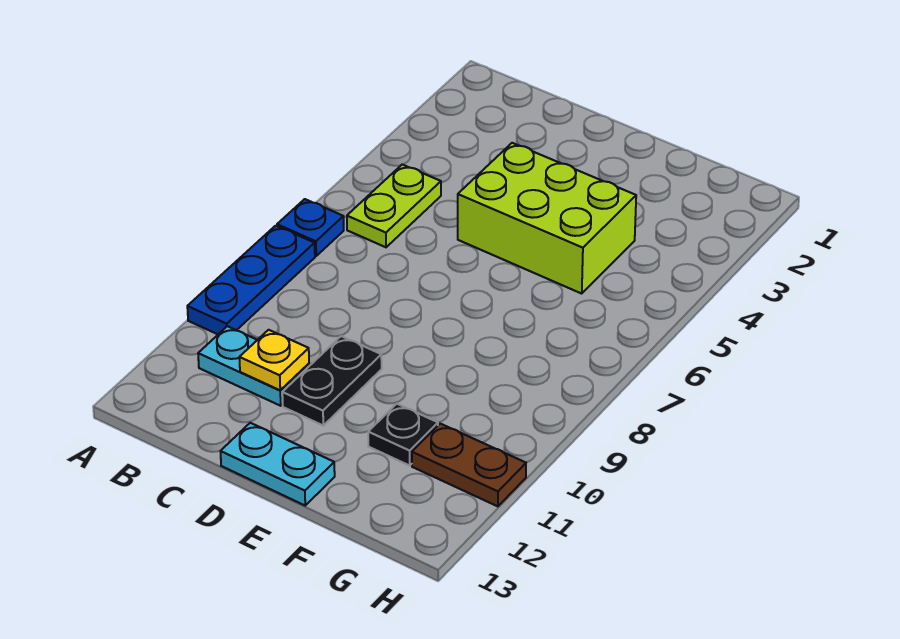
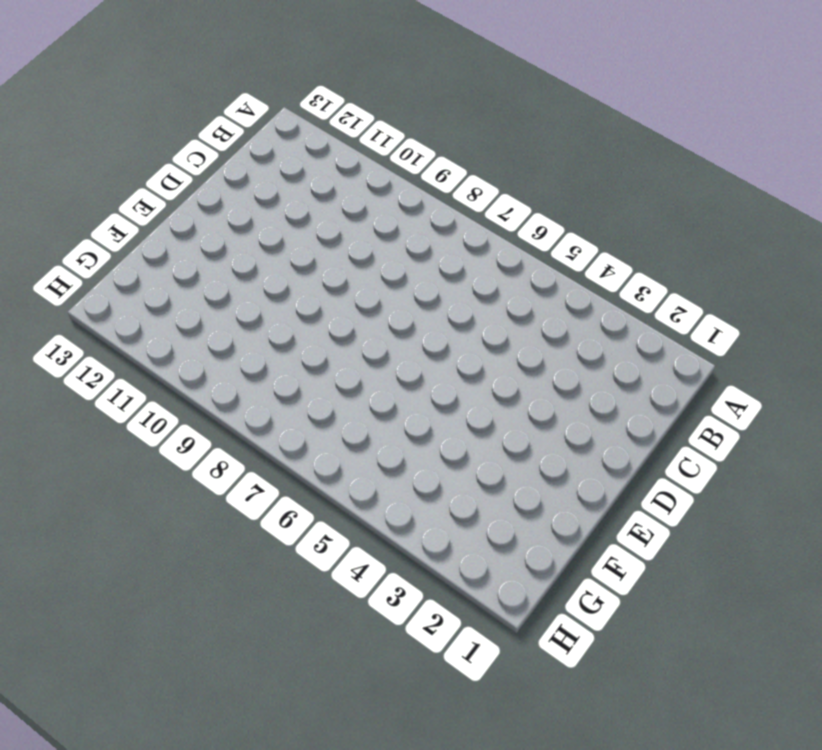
none -> blue 1x1 plate [277,199,344,256]
none -> blue 1x3 plate [187,226,315,334]

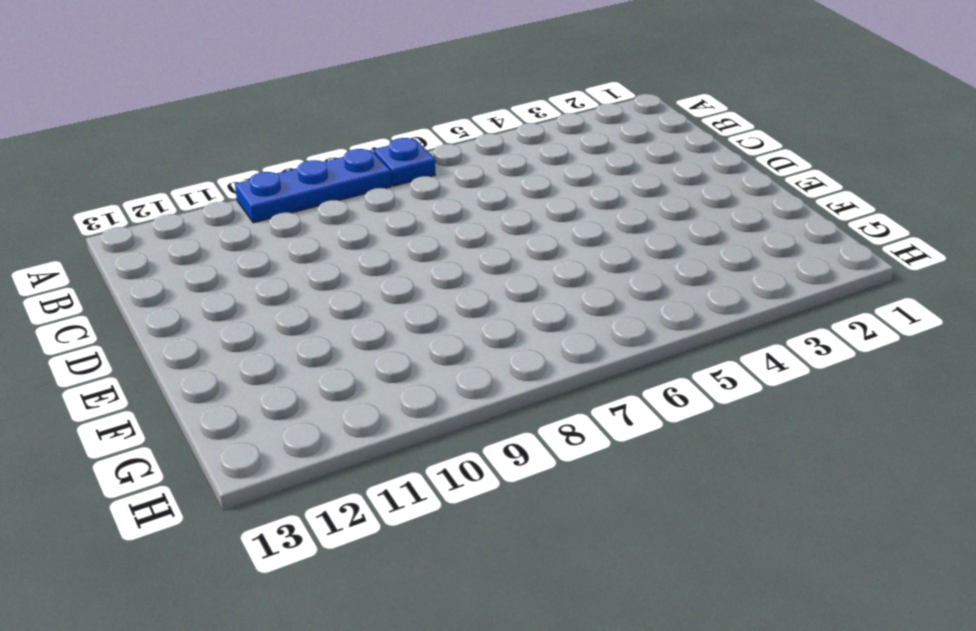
none -> lime 1x2 plate [347,165,441,247]
none -> cyan 1x2 plate [198,326,309,406]

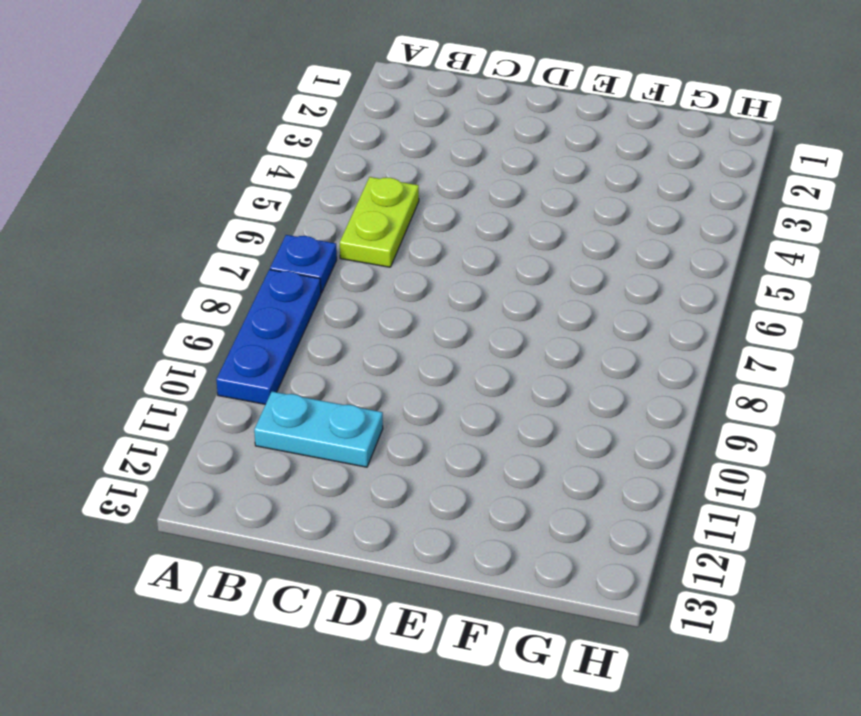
none -> lime 2x3 brick [458,143,636,294]
none -> black 1x2 plate [282,336,382,425]

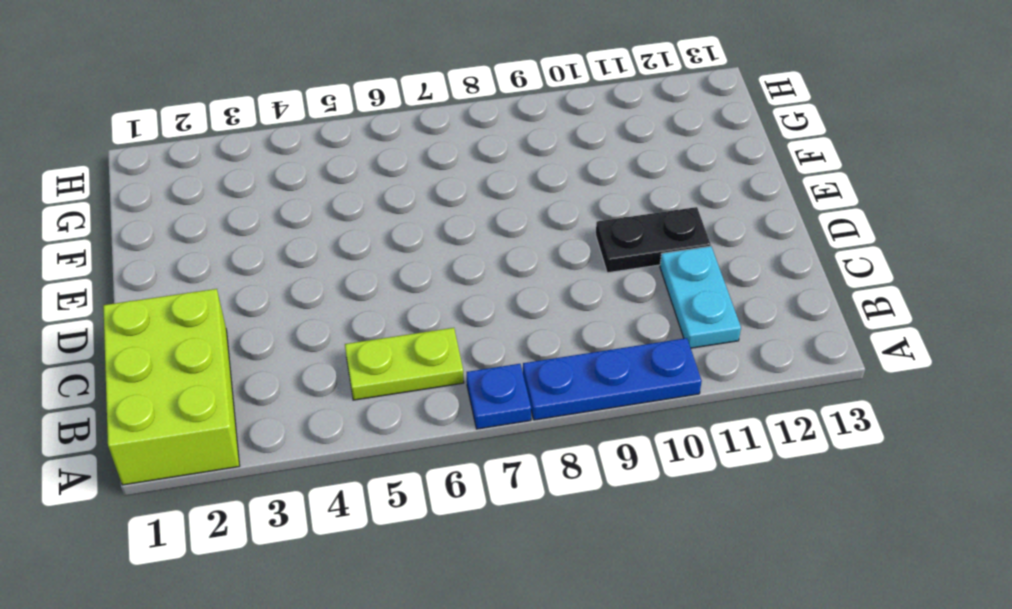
lime 2x3 brick [103,289,240,485] -> lime 2x3 brick moved to [458,143,636,294]
none -> cyan 1x2 plate [220,423,335,505]
none -> black 1x1 plate [368,404,438,465]

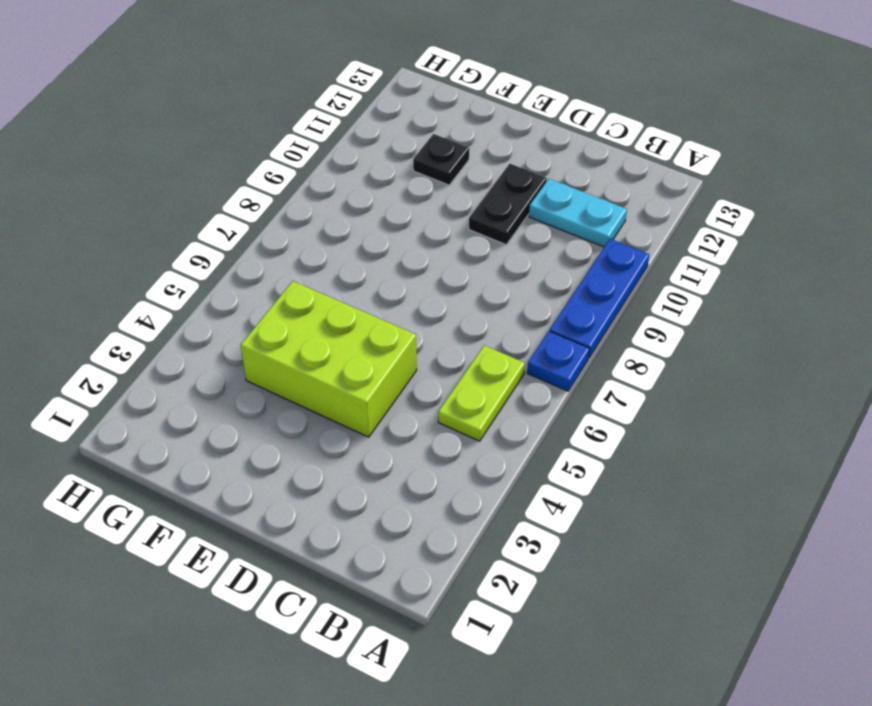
none -> cyan 1x2 plate [220,423,335,505]
none -> brown 1x2 plate [412,424,526,506]

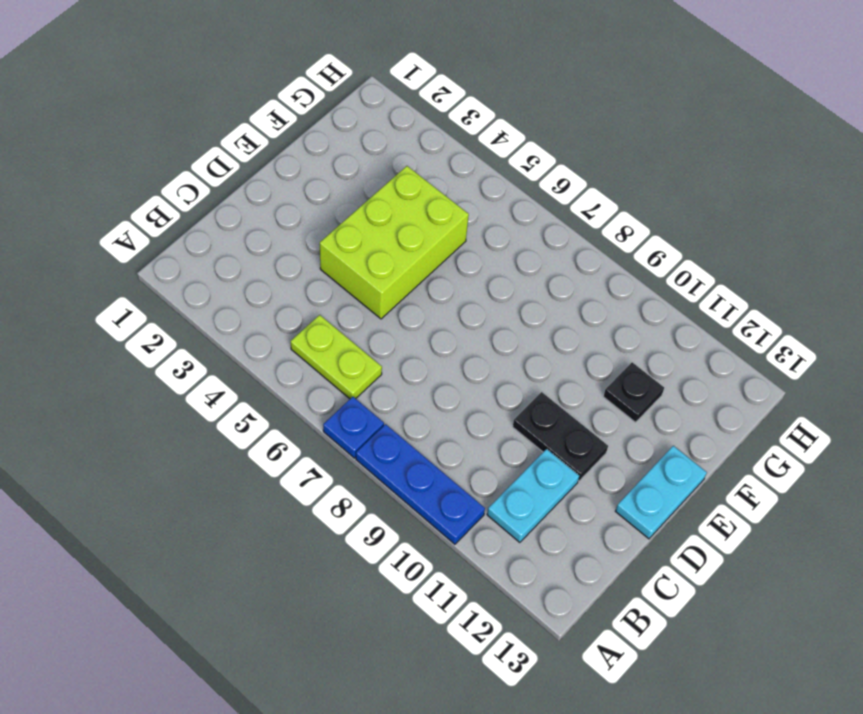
none -> brown 1x2 plate [412,424,526,506]
none -> yellow 1x1 plate [239,330,309,390]

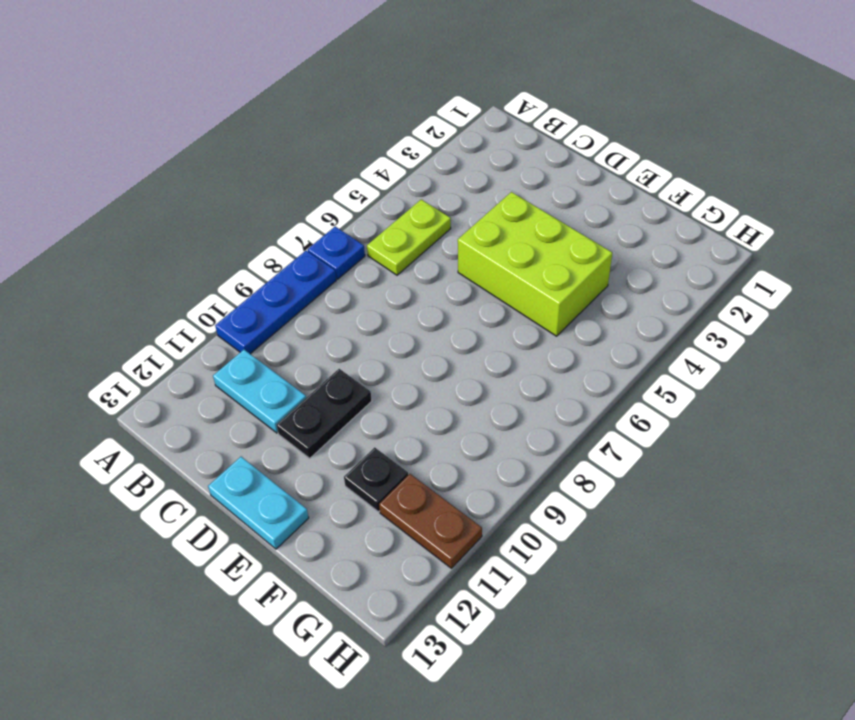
none -> yellow 1x1 plate [239,330,309,390]

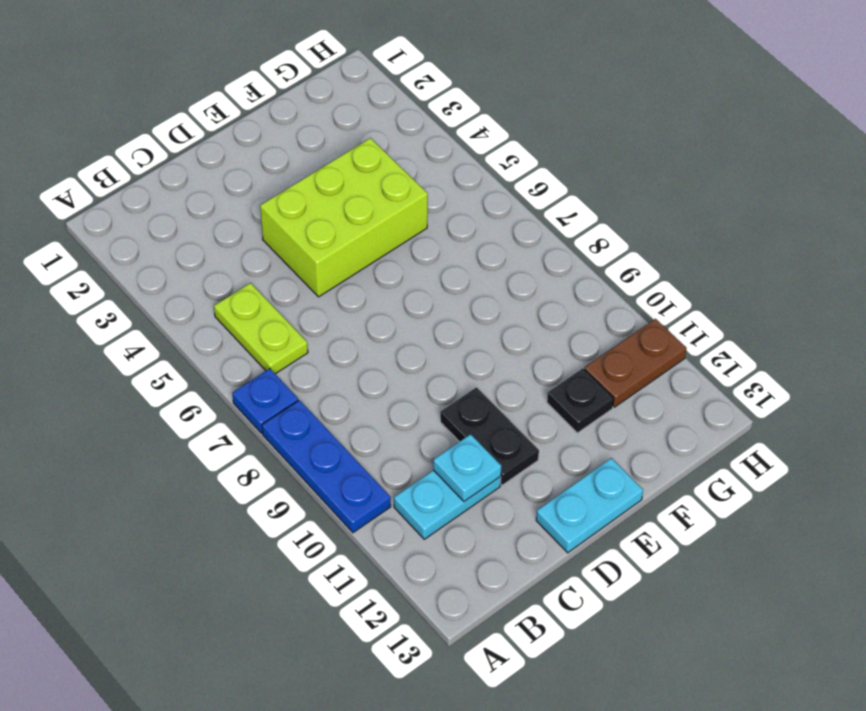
cyan 1x1 plate [433,434,501,501] -> yellow 1x1 plate [239,330,309,390]

